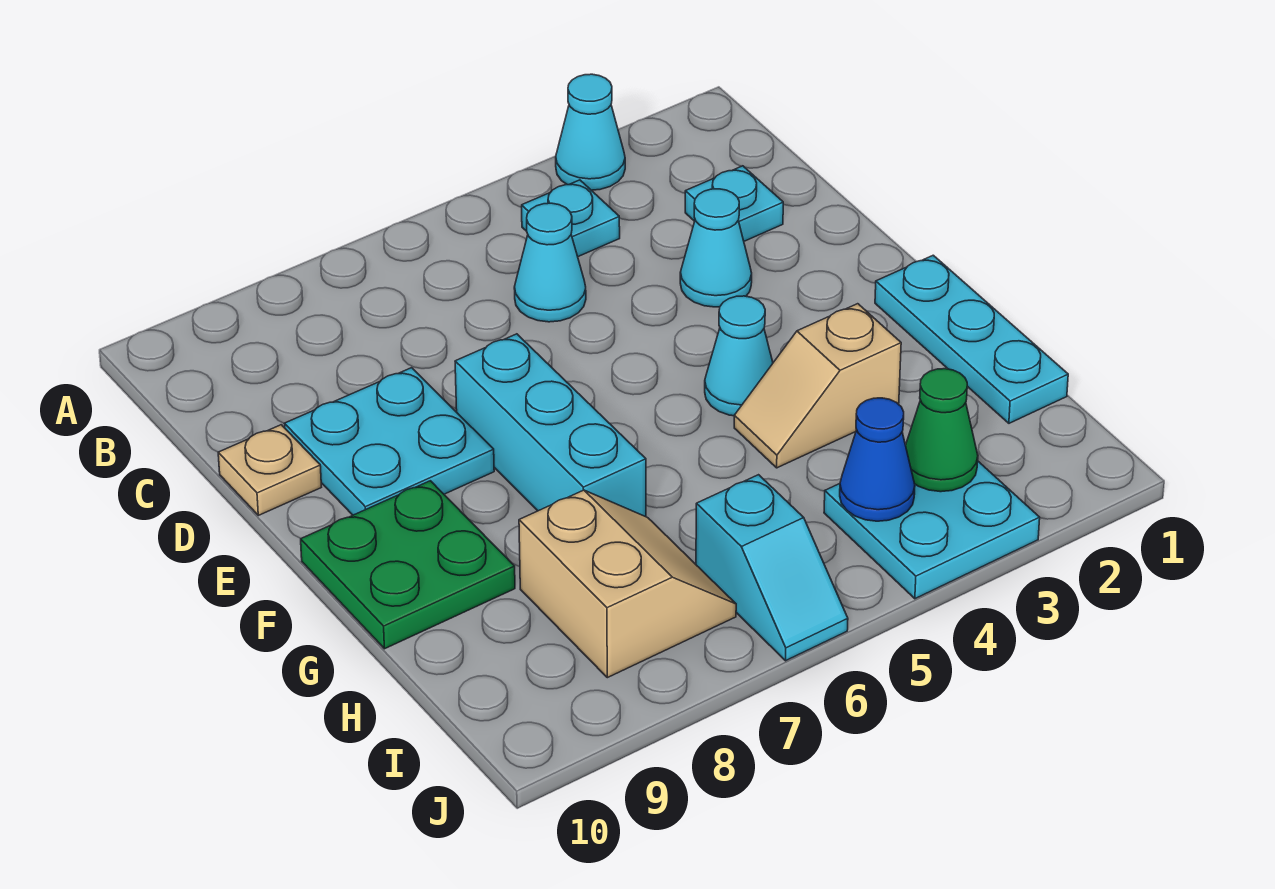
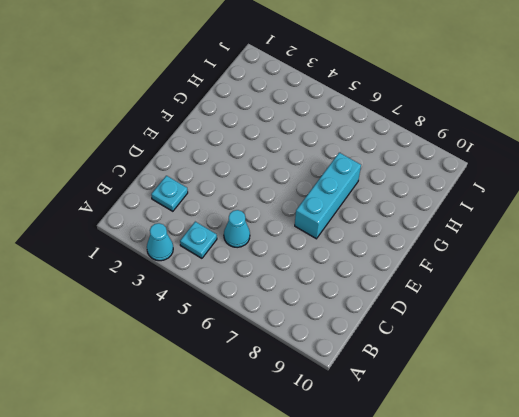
none -> cyan 1x1 cone [680,189,752,307]
none -> cyan 2x2 plate [285,368,494,515]
none -> tan 1x1 plate [218,425,321,515]

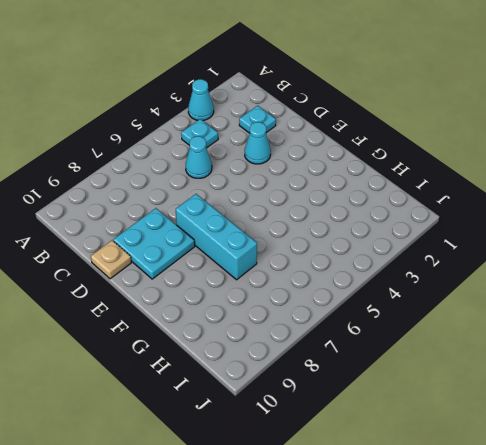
none -> cyan 1x3 plate [875,255,1068,423]
none -> cyan 1x1 cone [705,296,773,416]
none -> green 2x2 plate [301,481,515,649]

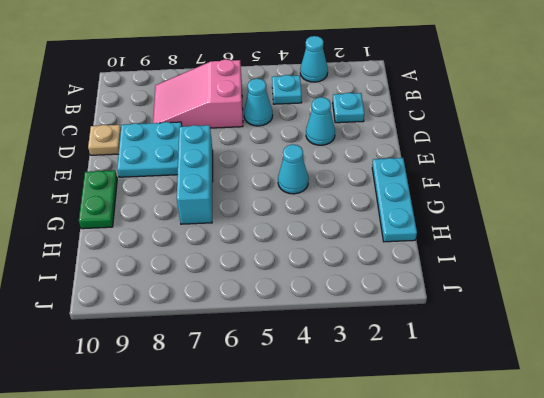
pink 2x3 slope [153,59,243,128] -> none
green 1x2 plate [79,170,117,229] -> green 2x2 plate [301,481,515,649]
none -> tan 1x2 slope [734,304,901,468]
none -> tan 2x2 slope [519,490,736,678]
none -> cyan 2x2 plate [824,462,1040,599]

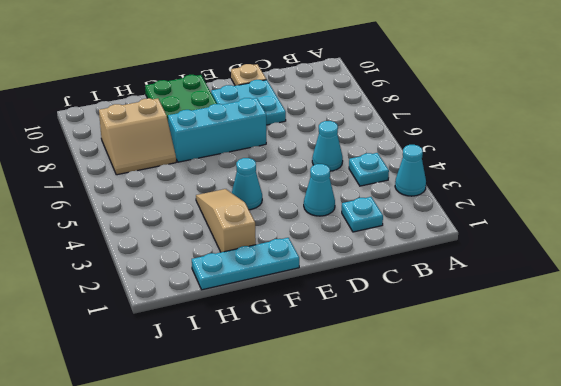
tan 1x3 slope [196,189,256,252] -> tan 1x2 slope [734,304,901,468]
none -> cyan 2x2 plate [824,462,1040,599]
none -> cyan 1x2 slope [696,475,848,661]
none -> green 1x1 cone [906,369,978,492]

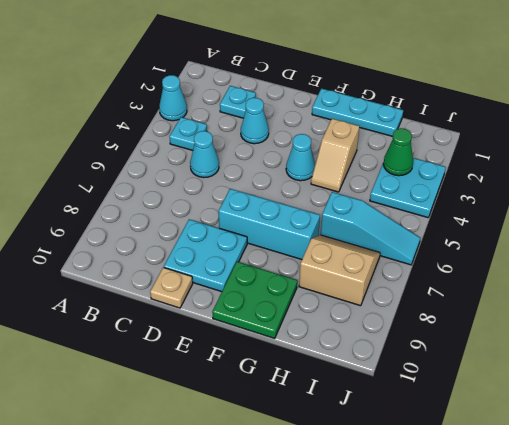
cyan 1x3 slope [321,192,420,265] -> cyan 1x2 slope [696,475,848,661]
none -> blue 1x1 cone [840,398,915,521]

